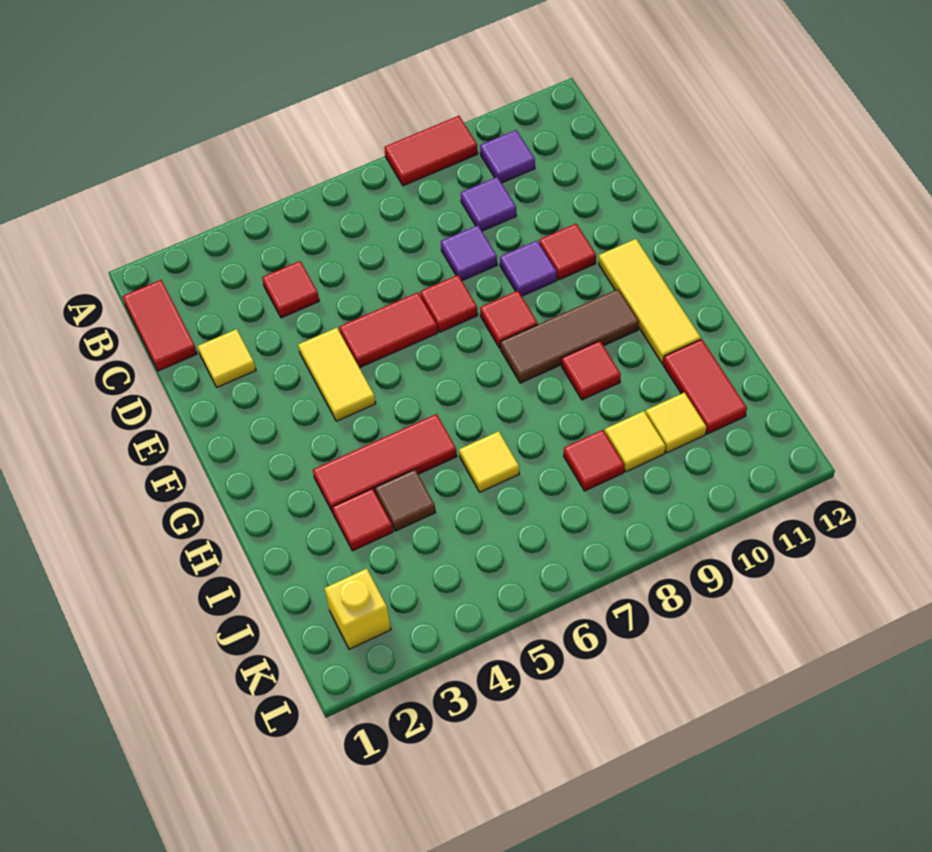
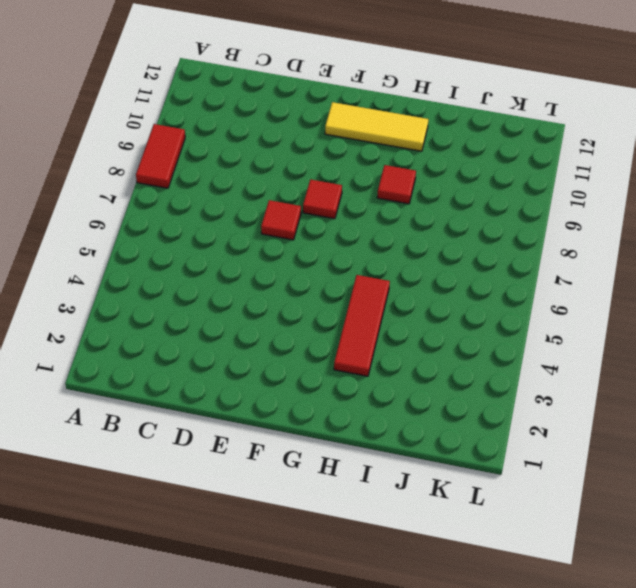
none -> red 1x2 tile [122,280,197,371]
none -> purple 1x1 tile [480,130,535,183]
none -> red 1x1 tile [262,261,319,318]

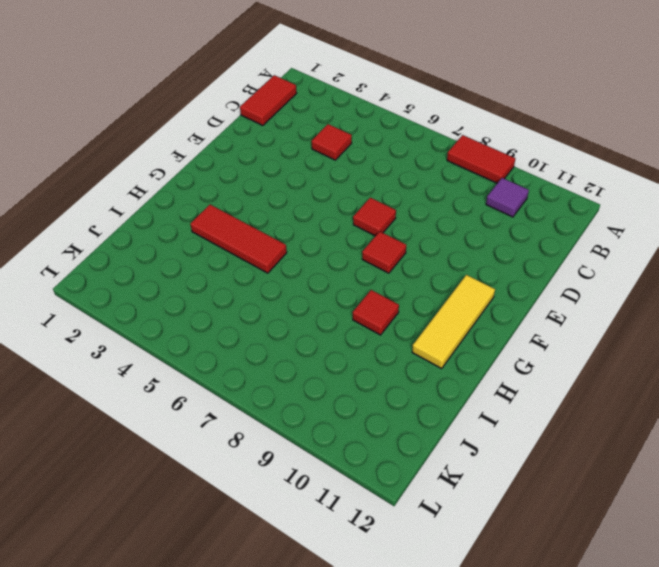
none -> purple 1x1 tile [461,177,516,231]
none -> yellow 1x1 tile [198,329,256,387]
none -> purple 1x1 tile [441,225,497,281]

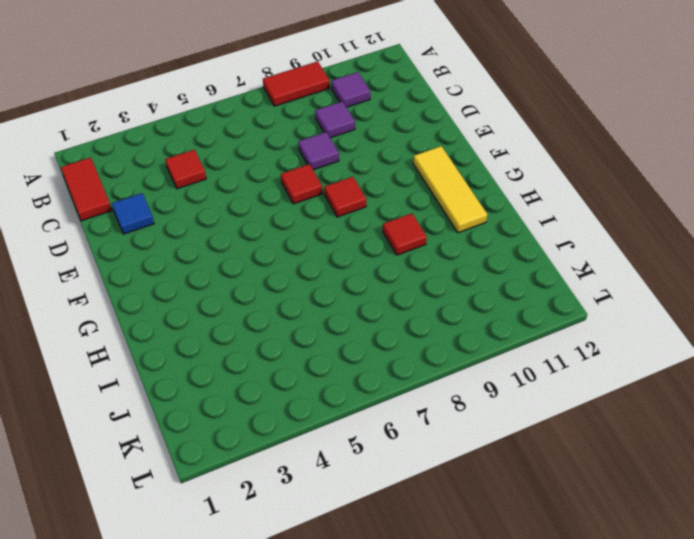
blue 1x1 tile [112,193,154,234] -> yellow 1x1 tile [198,329,256,387]
none -> yellow 1x2 tile [298,328,376,421]
none -> red 1x2 tile [339,292,438,368]
none -> purple 1x1 tile [500,241,557,296]

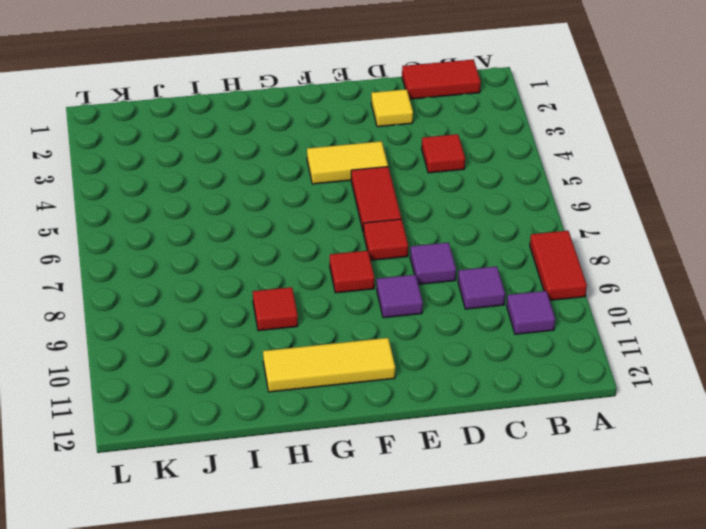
none -> red 1x1 tile [539,224,596,280]
none -> brown 1x3 tile [500,289,639,383]
none -> red 1x3 tile [313,414,457,512]

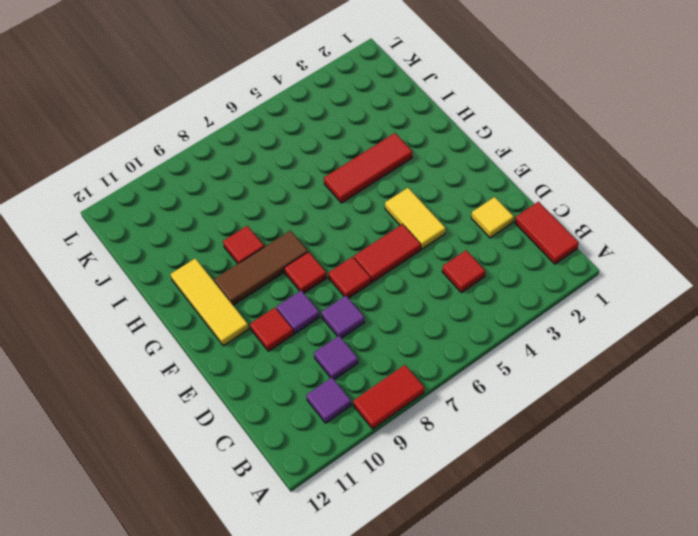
none -> red 1x1 tile [332,489,393,551]
none -> brown 1x1 tile [375,469,436,531]
none -> yellow 1x1 tile [459,431,519,492]

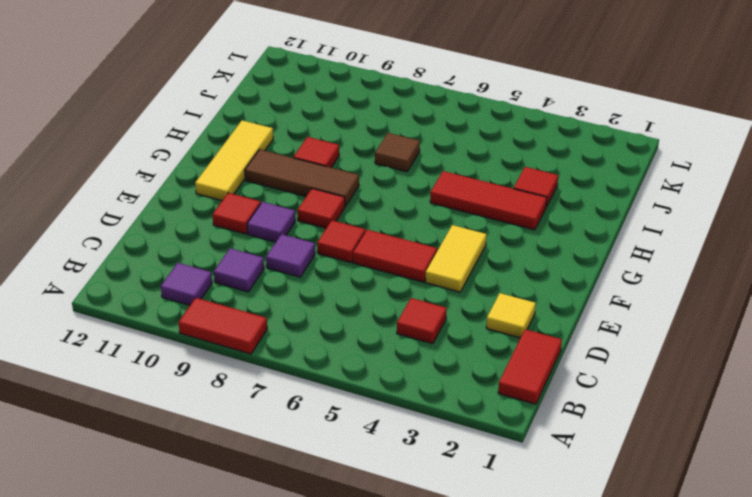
brown 1x1 tile [375,133,420,172] -> brown 1x1 tile moved to [375,469,436,531]
none -> yellow 1x1 tile [459,431,519,492]
none -> red 1x2 tile [663,339,747,434]
none -> red 1x1 tile [564,430,624,491]

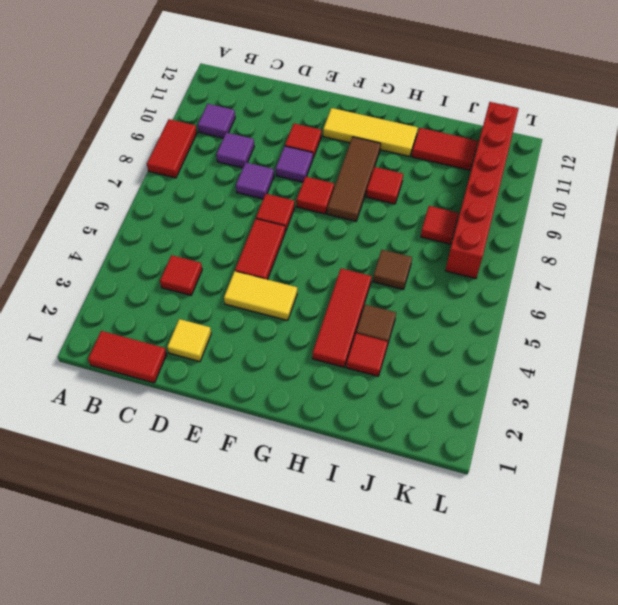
brown 1x1 tile [373,250,412,290] -> yellow 1x1 tile [459,431,519,492]
red 1x6 brick [445,102,519,278] -> none
none -> yellow 1x1 tile [605,411,665,472]
none -> yellow 1x1 tile [646,393,706,453]
none -> yellow 1x1 brick [325,569,391,649]

